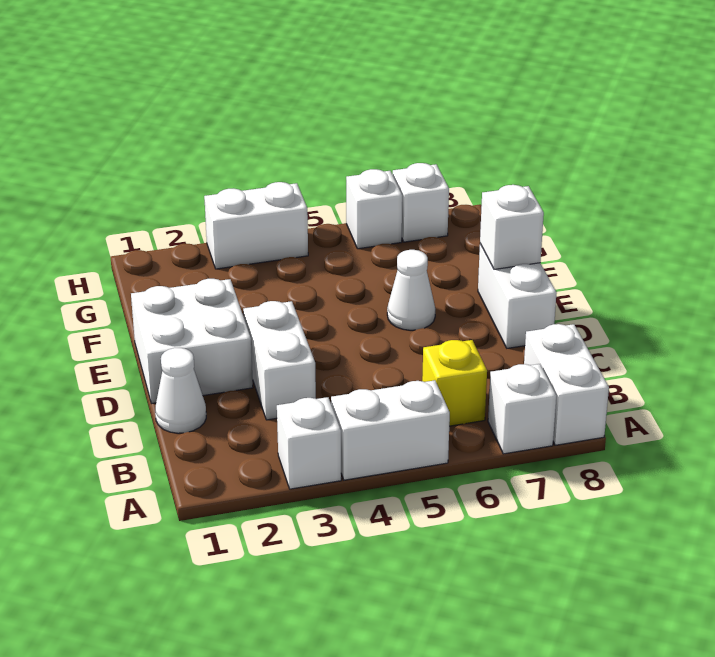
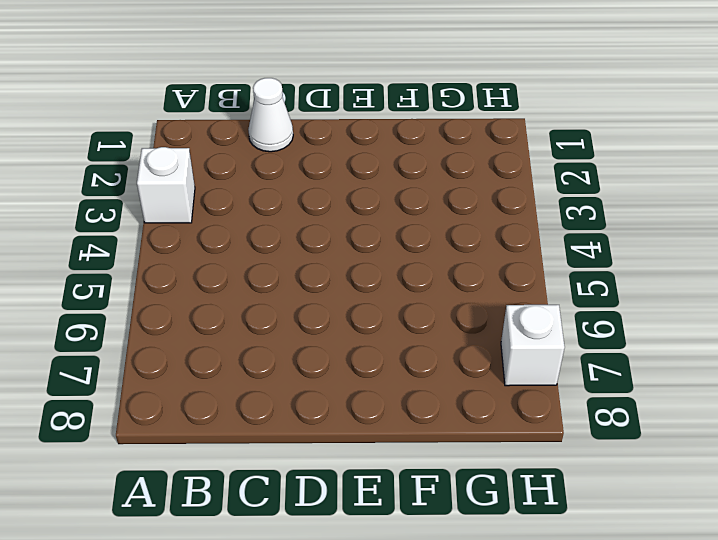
none -> white 1x2 brick [331,380,450,480]
none -> white 1x1 brick [488,364,556,454]
none -> white 1x2 brick [524,324,609,445]

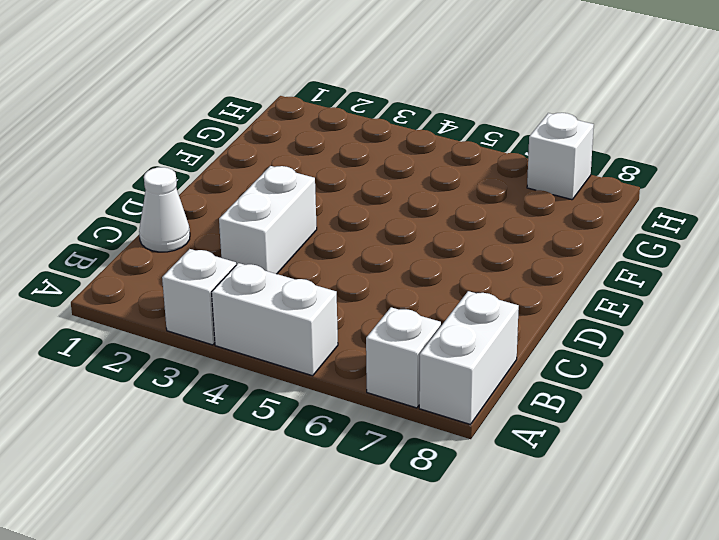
none -> yellow 1x1 brick [422,340,487,426]
none -> white 2x2 brick [131,279,253,403]
none -> white 1x2 brick [478,244,557,348]

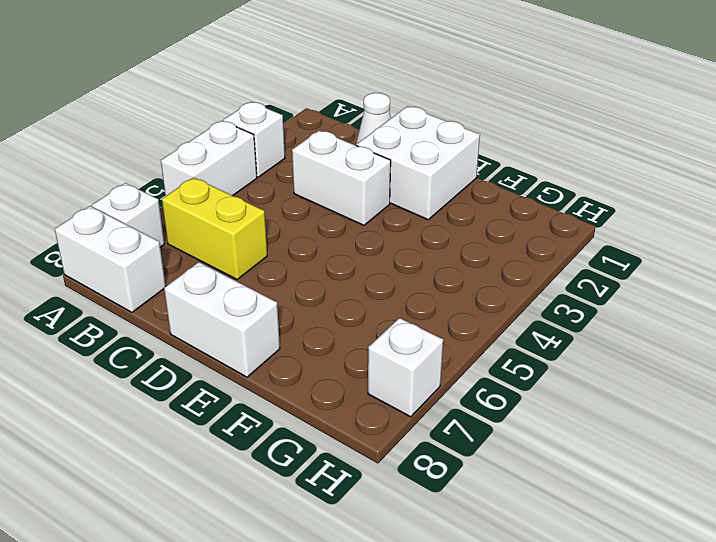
yellow 1x2 brick [162,177,267,279] -> yellow 1x1 brick [422,340,487,426]
none -> white 1x1 cone [387,250,435,330]
none -> white 1x2 brick [204,182,308,269]
none -> white 1x1 brick [346,169,402,249]

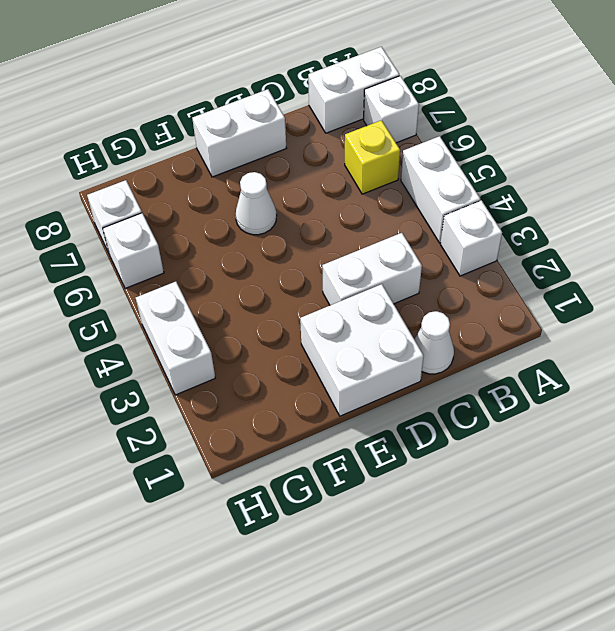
none -> white 1x1 brick [480,185,544,269]

